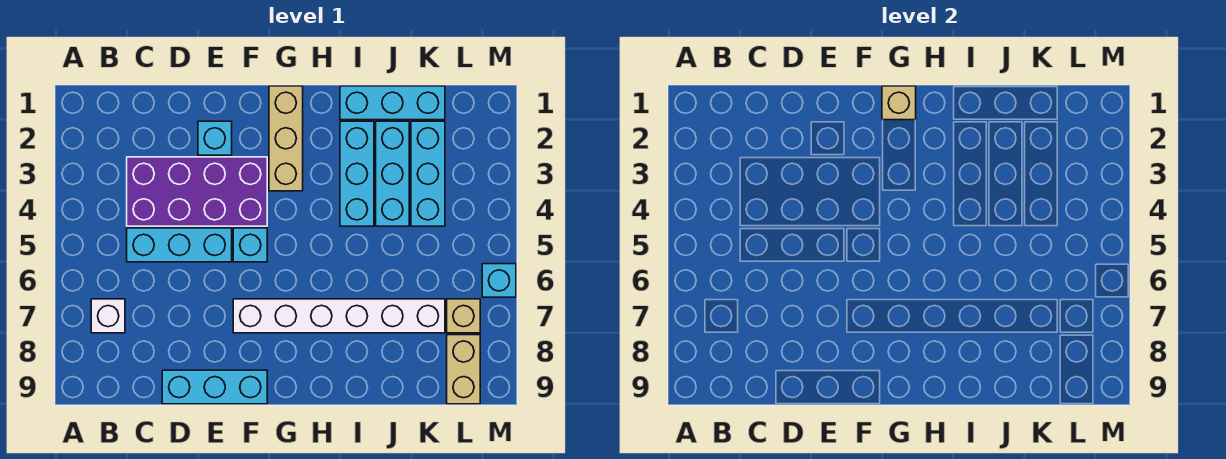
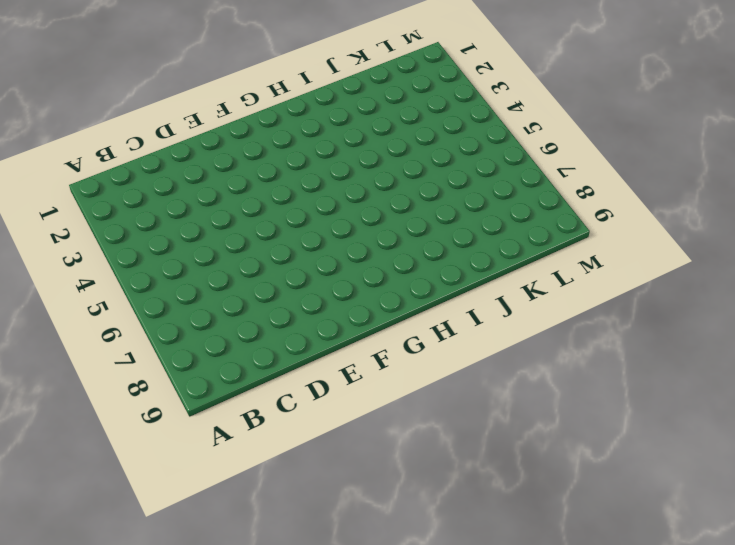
none -> white 1x1 brick [91,299,125,333]
none -> purple 2x4 brick [127,157,267,226]
none -> cyan 1x3 brick [127,228,232,262]

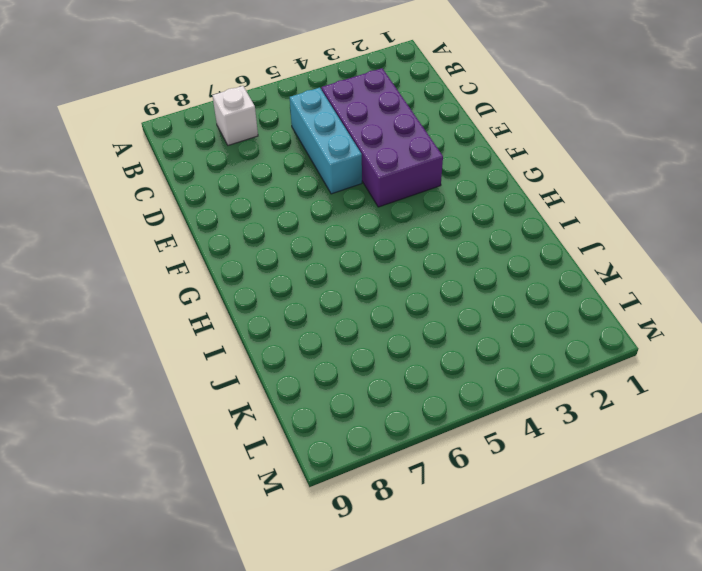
none -> cyan 1x3 brick [162,370,267,404]
none -> cyan 1x1 brick [198,121,232,155]
none -> cyan 1x1 brick [233,228,267,262]

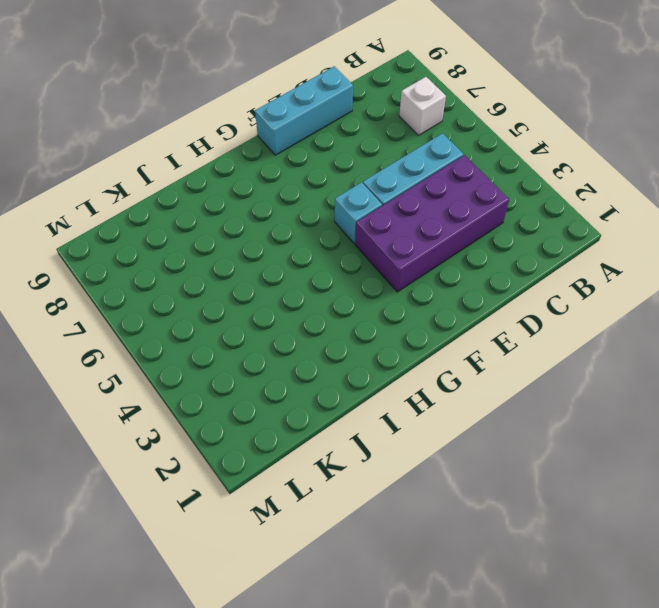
none -> cyan 1x1 brick [198,121,232,155]
none -> white 1x6 brick [233,299,445,333]
none -> tan 1x3 brick [269,86,303,191]

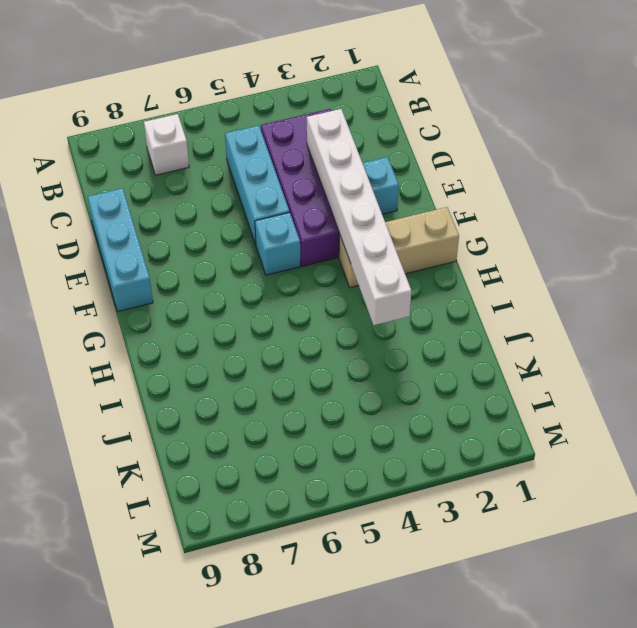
white 1x6 brick [307,109,411,325] -> white 1x6 brick moved to [233,299,445,333]
none -> cyan 1x3 brick [340,86,445,120]
none -> cyan 1x3 brick [340,121,374,226]
none -> cyan 1x3 brick [376,121,409,226]

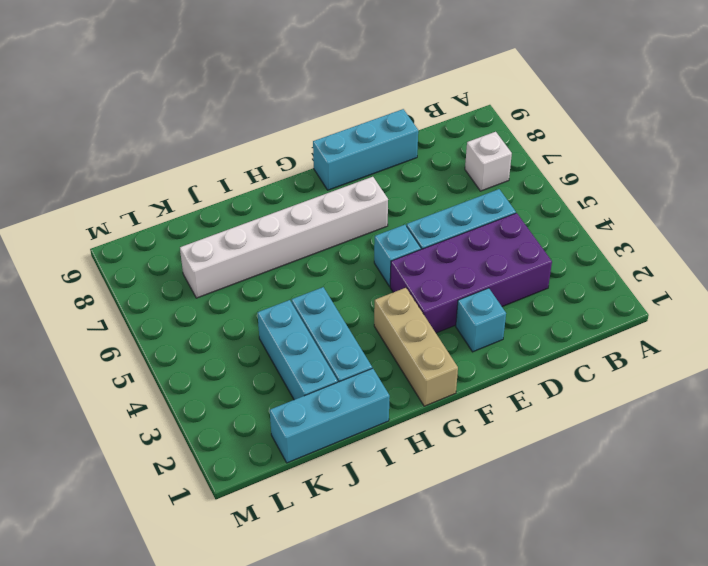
none -> cyan 1x3 brick [411,121,445,226]
none -> tan 1x1 brick [447,299,480,333]
none -> tan 1x2 brick [447,335,480,404]

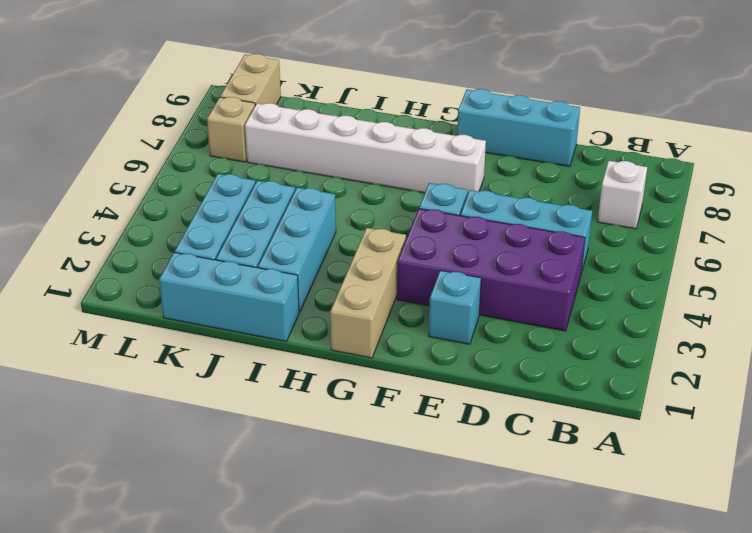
none -> cyan 1x1 brick [482,264,516,297]
none -> tan 1x1 brick [882,86,916,120]

